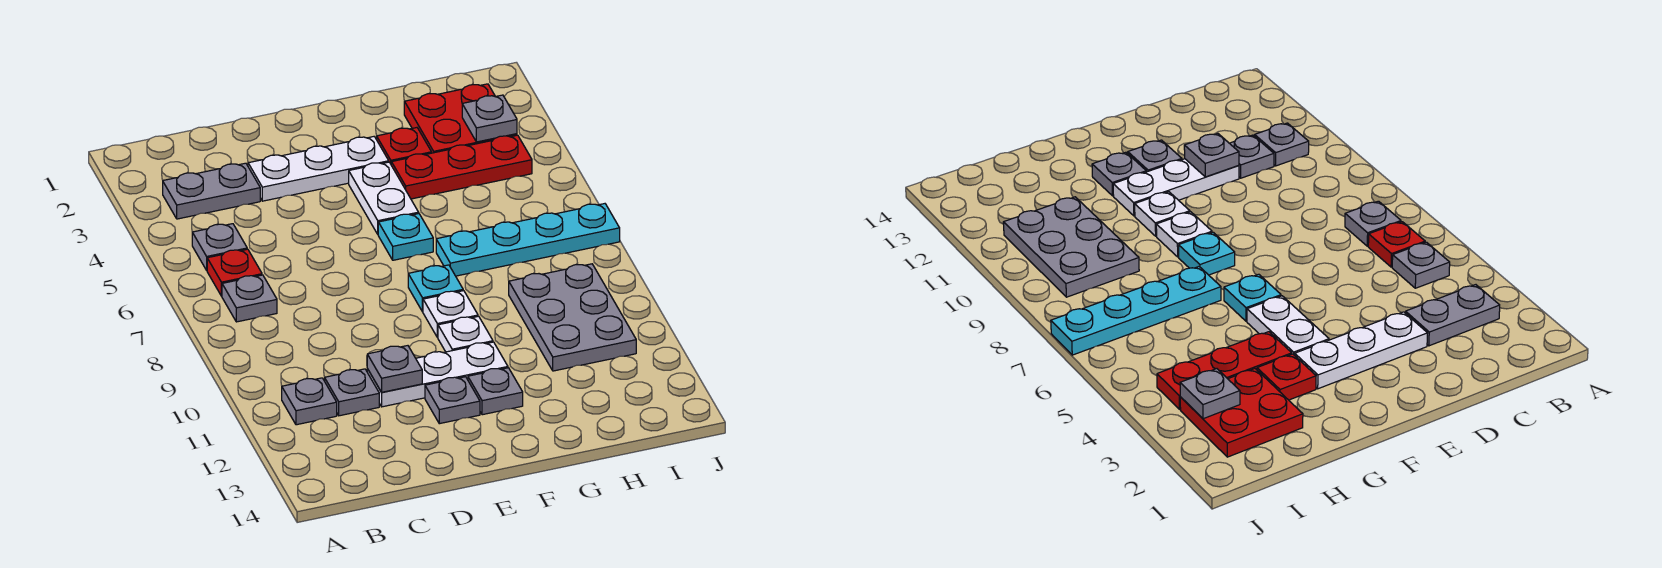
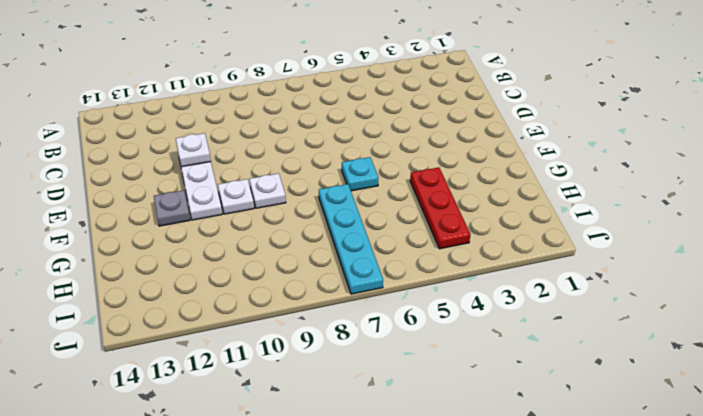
white 1x1 plate [176,133,211,167] -> grey 1x1 plate [367,346,422,392]
none -> grey 1x2 plate [163,163,260,219]
none -> grey 1x1 plate [192,224,247,270]
none -> red 1x1 plate [207,249,262,296]

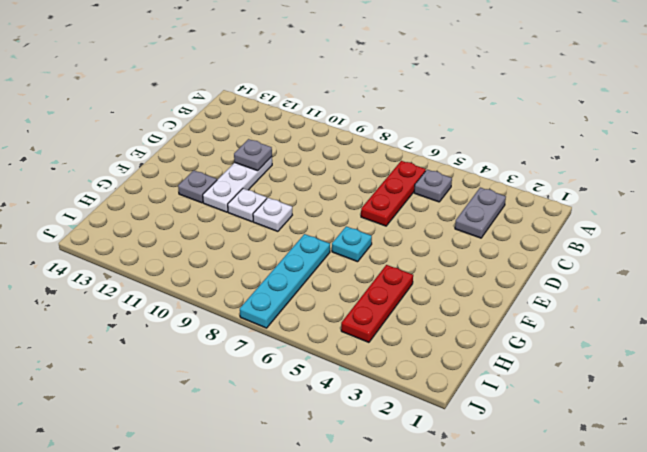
red 1x3 plate [361,161,426,226] -> red 1x1 plate [207,249,262,296]
none -> grey 1x1 plate [222,275,277,322]
none -> grey 1x1 plate [282,378,337,425]
none -> grey 1x1 plate [325,369,379,416]

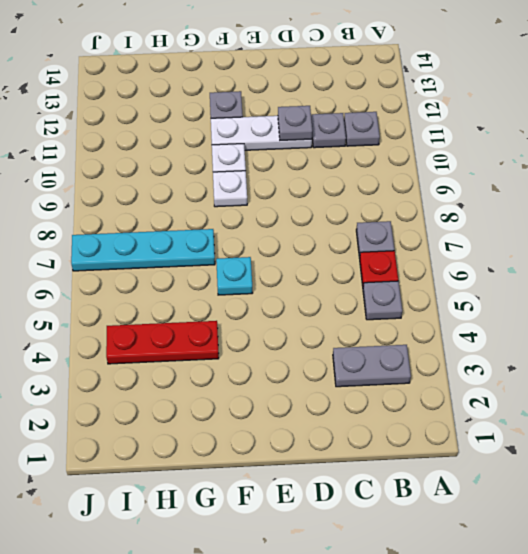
none -> white 1x3 plate [248,137,389,201]
none -> grey 1x1 plate [425,377,480,424]
none -> white 1x2 plate [349,162,419,234]

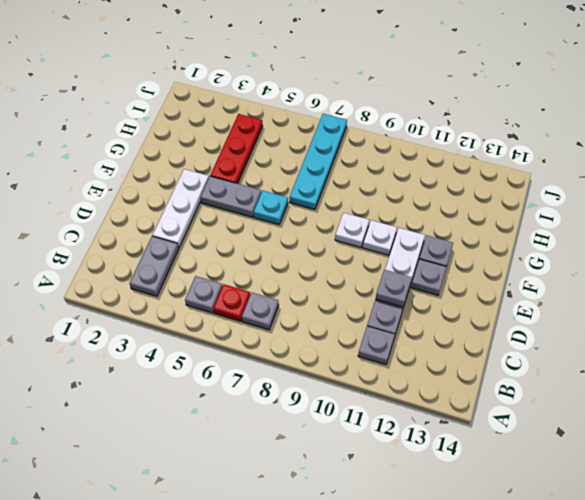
grey 1x2 plate [200,176,261,217] -> white 1x2 plate [349,162,419,234]
none -> cyan 1x1 plate [408,265,463,312]
none -> red 1x1 plate [377,128,432,164]
none -> red 2x2 plate [404,84,517,153]

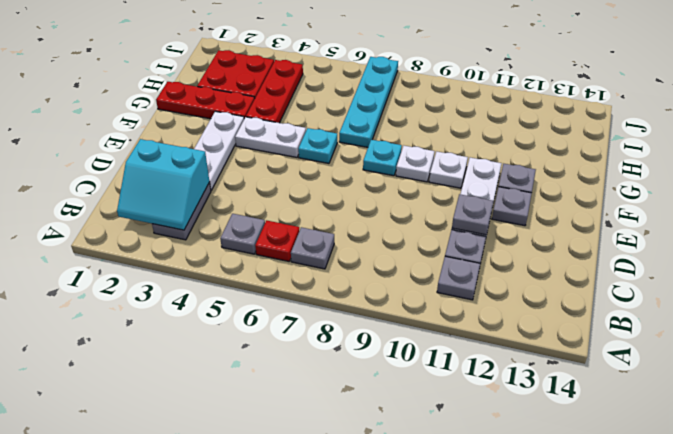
cyan 2x2 slope [117,139,209,230] -> none
red 1x3 plate [156,82,255,119] -> red 1x1 plate [377,128,432,164]
none -> grey 2x3 plate [509,264,636,371]
none -> grey 1x1 plate [462,95,517,142]

